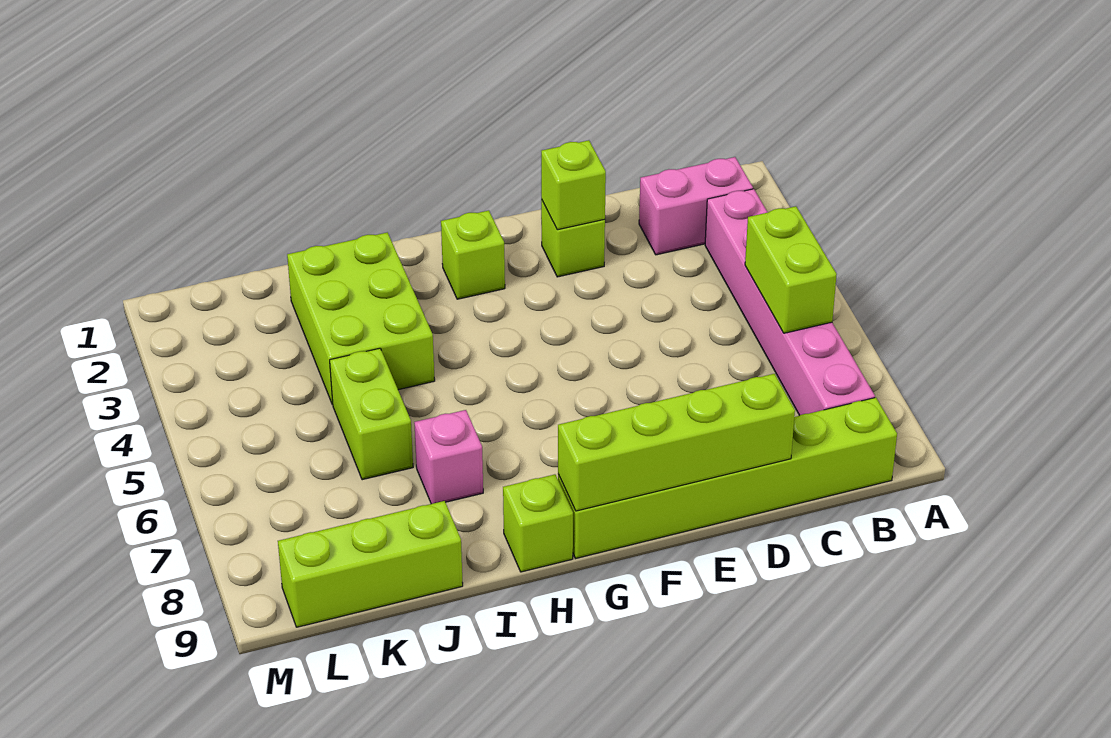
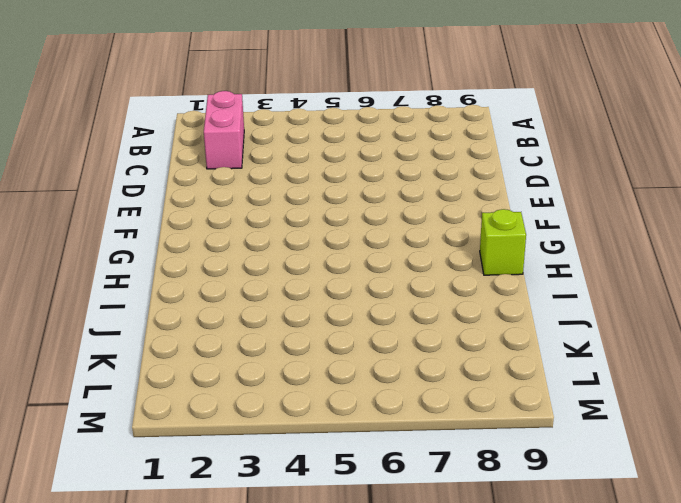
none -> pink 1x6 brick [705,189,875,415]
none -> lime 1x6 brick [558,398,897,558]
none -> lime 1x1 brick [541,199,605,277]

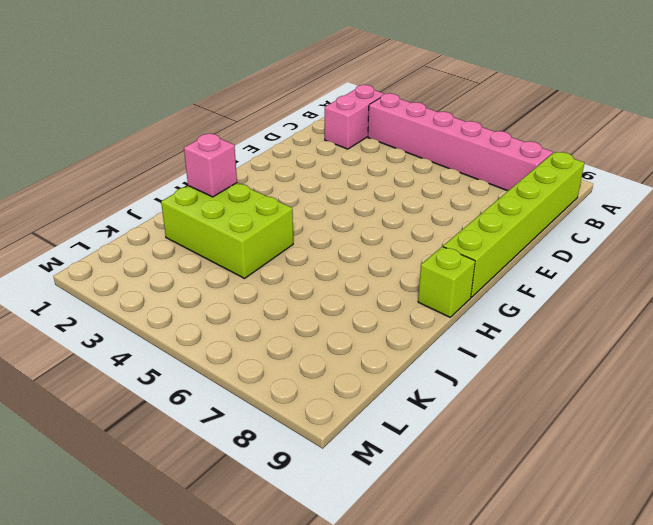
pink 1x1 brick [184,134,237,197] -> pink 1x1 brick moved to [414,410,483,504]
none -> lime 1x1 brick [541,199,605,277]
none -> lime 1x1 brick [441,210,505,299]
none -> lime 1x2 brick [330,348,413,480]

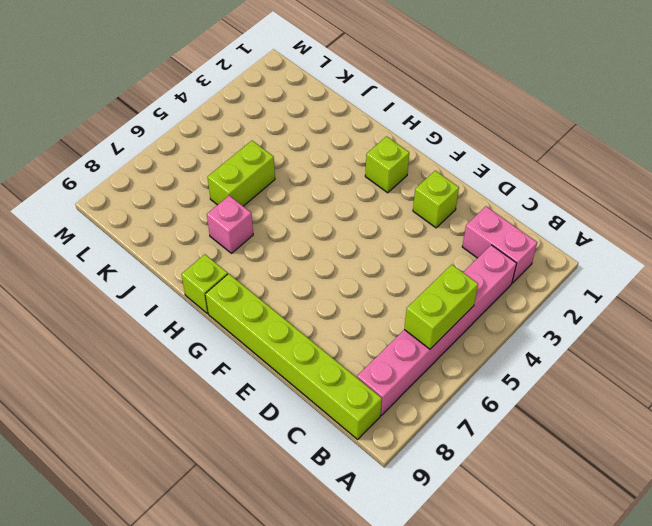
none -> lime 2x3 brick [287,232,435,404]
none -> lime 1x3 brick [278,501,463,627]
none -> lime 1x4 brick [558,374,795,511]

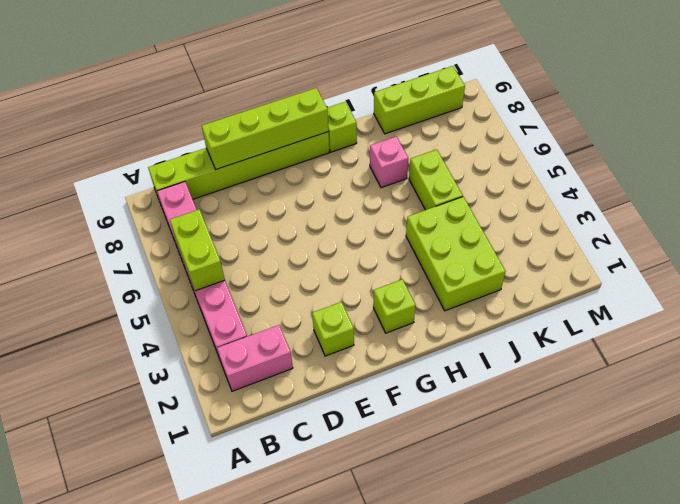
none -> lime 1x1 brick [541,140,606,230]

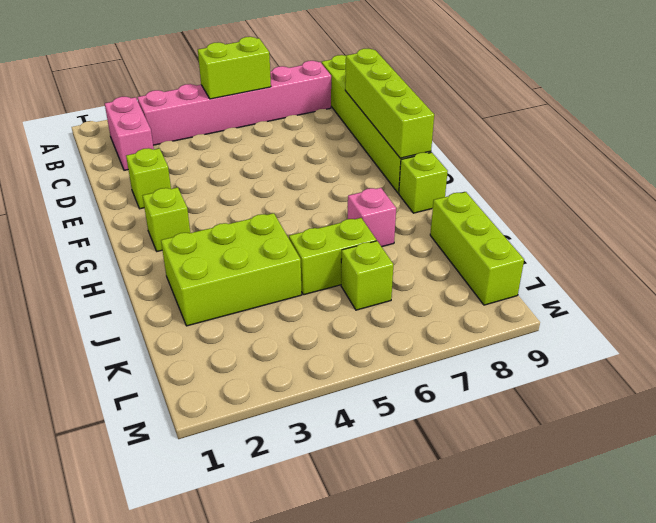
lime 1x1 brick [341,241,393,310] -> lime 1x1 brick moved to [541,140,606,230]

